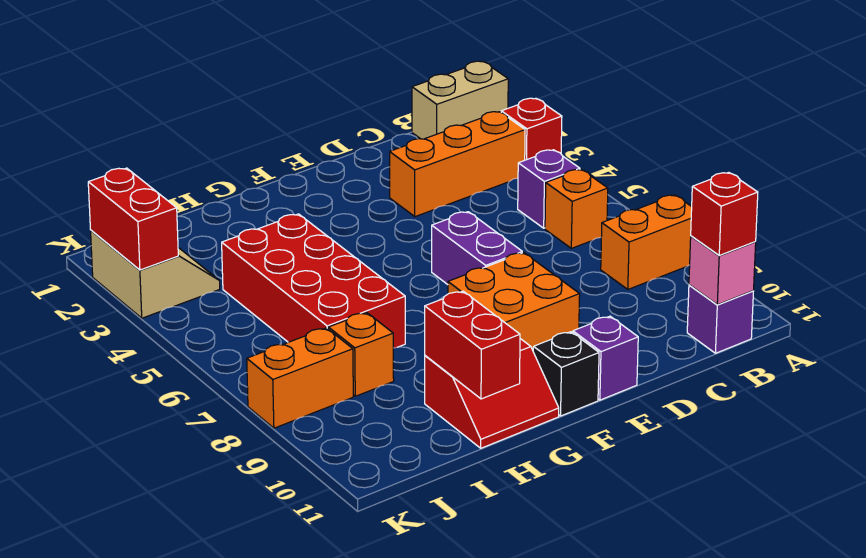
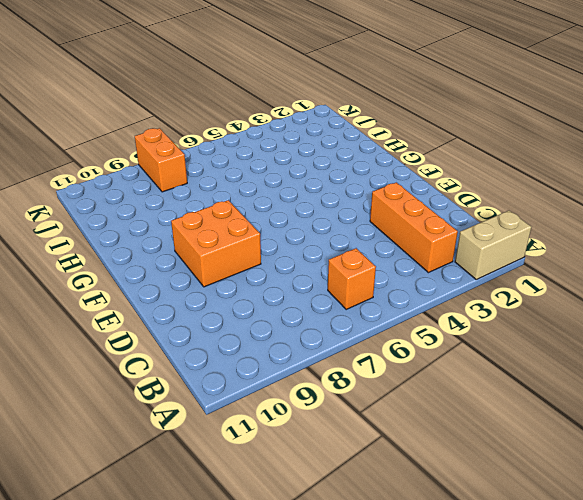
tan 1x2 brick [455,211,531,279] -> tan 1x2 brick turned to [412,61,508,139]
none -> red 1x1 brick [501,98,562,160]
none -> orange 1x2 brick [601,195,692,289]
none -> purple 1x1 brick [518,150,580,228]

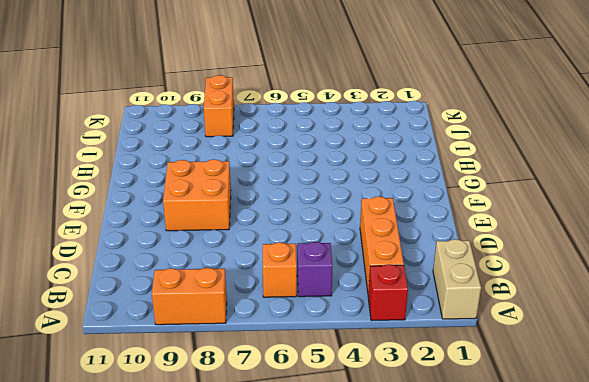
orange 1x2 brick [152,268,227,325] -> orange 1x2 brick turned to [601,195,692,289]
none -> purple 1x1 brick [687,285,754,353]
none -> purple 1x2 brick [432,212,522,285]
none -> purple 1x1 brick [573,316,638,400]

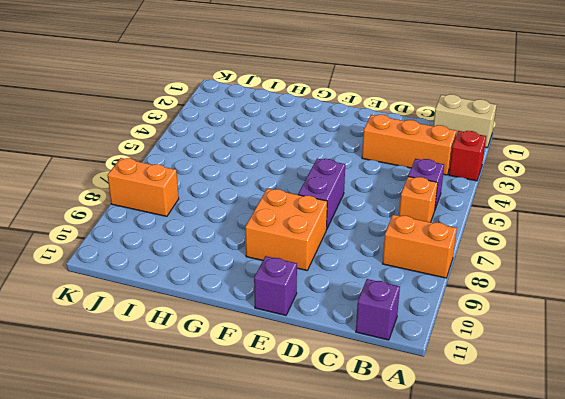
none -> black 1x1 brick [533,332,599,416]
none -> red 2x2 slope [425,339,559,448]
none -> red 2x4 brick [222,214,405,348]

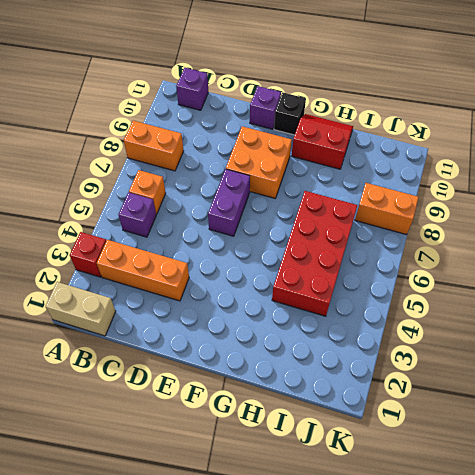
none -> orange 1x1 brick [328,313,394,396]
none -> tan 2x2 slope [91,230,220,318]
none -> pink 1x1 brick [689,236,756,305]

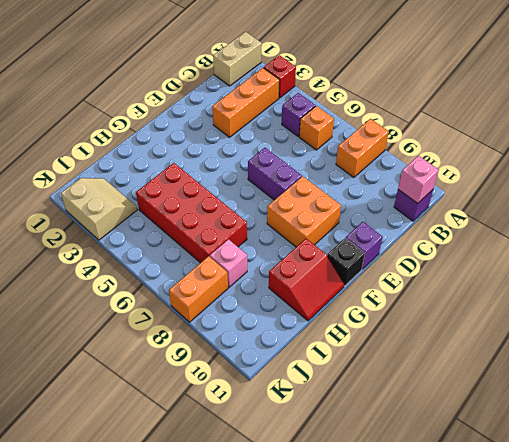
pink 1x1 brick [210,239,247,287] -> orange 1x1 brick [328,313,394,396]
none -> red 1x2 brick [425,291,520,399]
none -> red 1x2 brick [88,168,178,270]
none -> red 1x1 brick [691,173,758,255]

